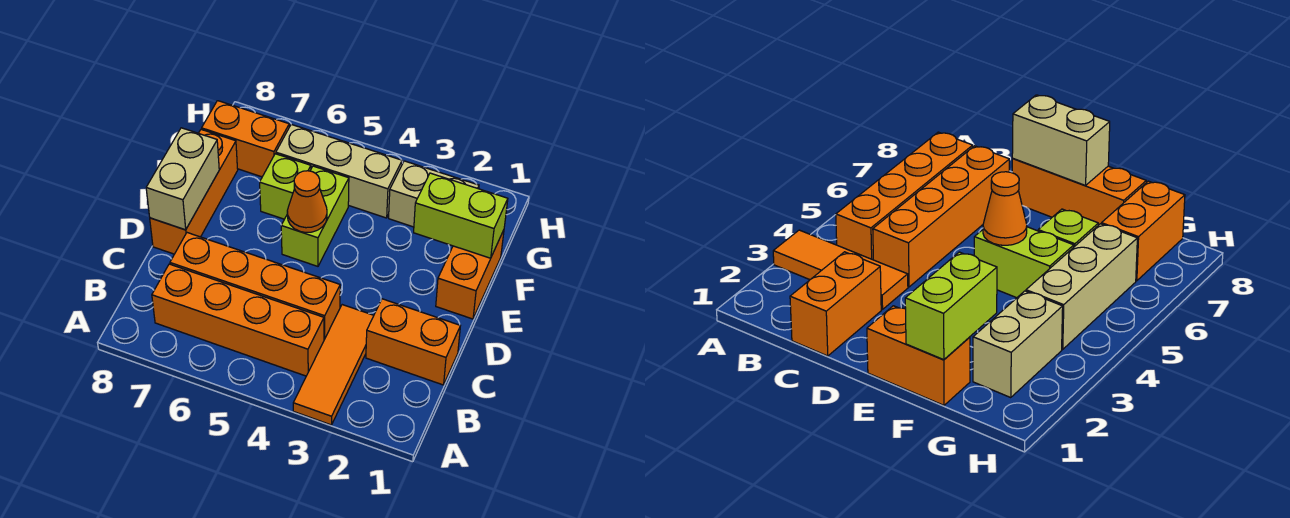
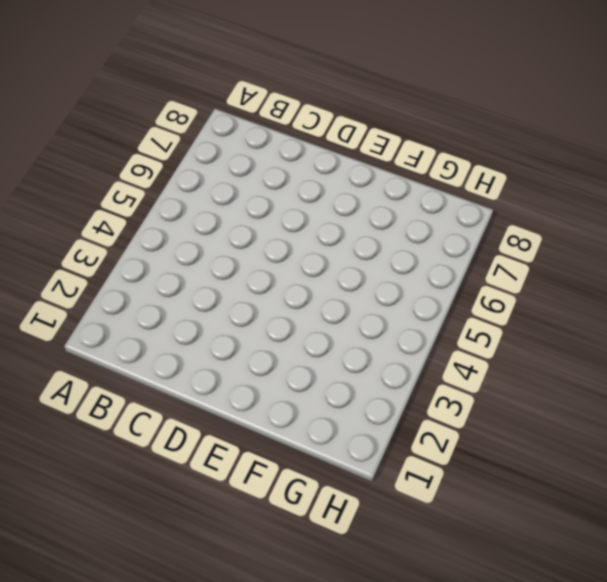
none -> orange 1x3 tile [293,305,374,425]
none -> orange 1x4 brick [152,264,324,376]
none -> orange 1x2 brick [366,299,460,385]

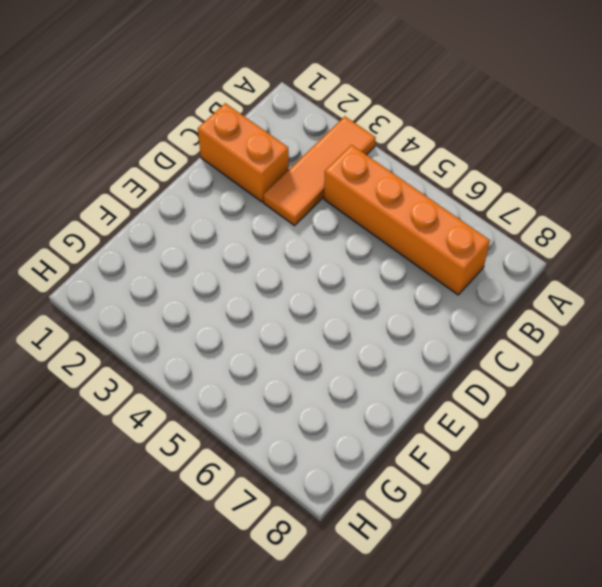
none -> orange 1x4 brick [170,233,340,340]
none -> orange 1x3 brick [150,129,238,254]
none -> orange 1x2 brick [436,230,504,319]

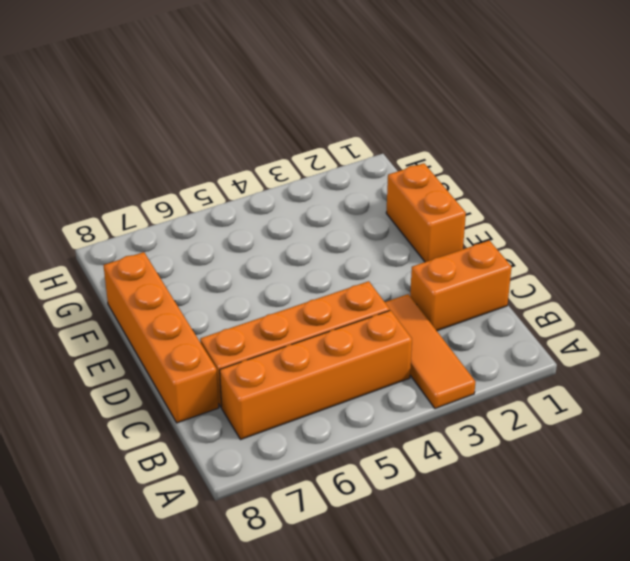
orange 1x4 brick [104,252,219,423] -> orange 1x3 brick [150,129,238,254]
none -> lime 1x2 brick [281,166,349,266]
none -> lime 1x1 brick [260,154,311,219]
none -> tan 1x2 brick [389,161,479,227]

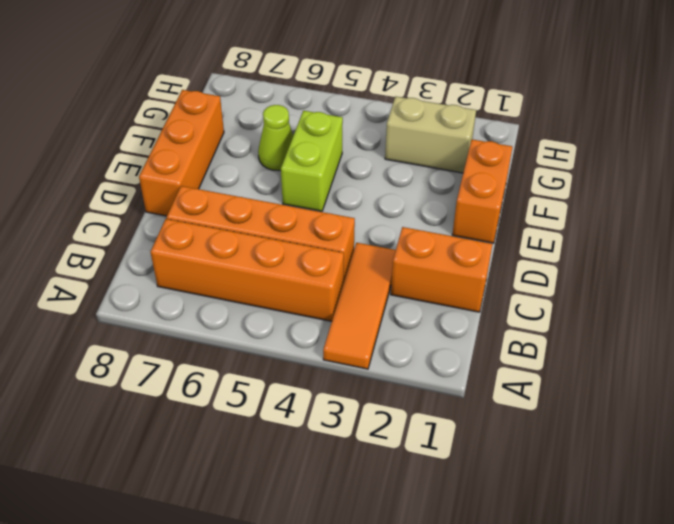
lime 1x1 cone [258,105,293,171] -> lime 1x1 brick [260,154,311,219]
none -> tan 1x3 brick [276,124,402,218]
none -> orange 1x2 brick [202,101,289,177]
none -> tan 1x2 brick [146,128,219,230]

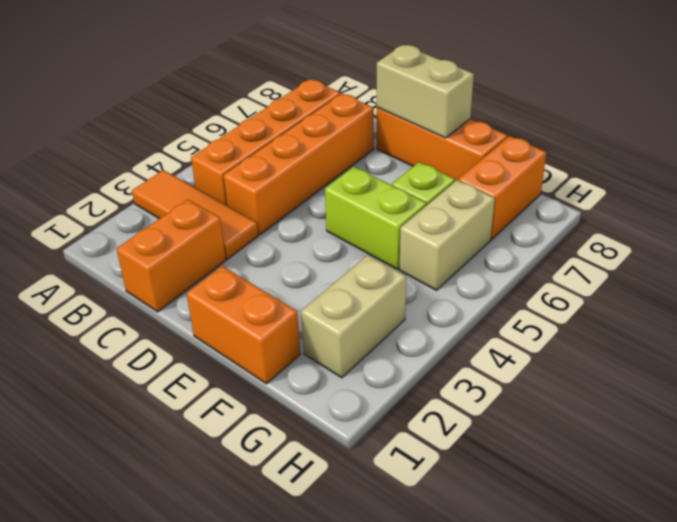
tan 1x2 brick [399,180,495,290] -> tan 1x3 brick [276,124,402,218]
none -> orange 1x1 cone [287,171,327,233]
none -> lime 1x2 brick [414,173,508,258]

